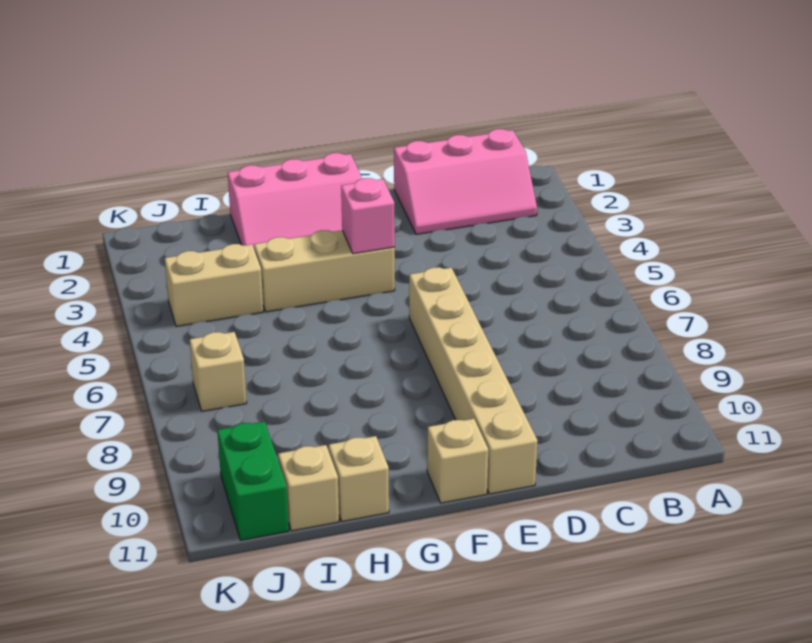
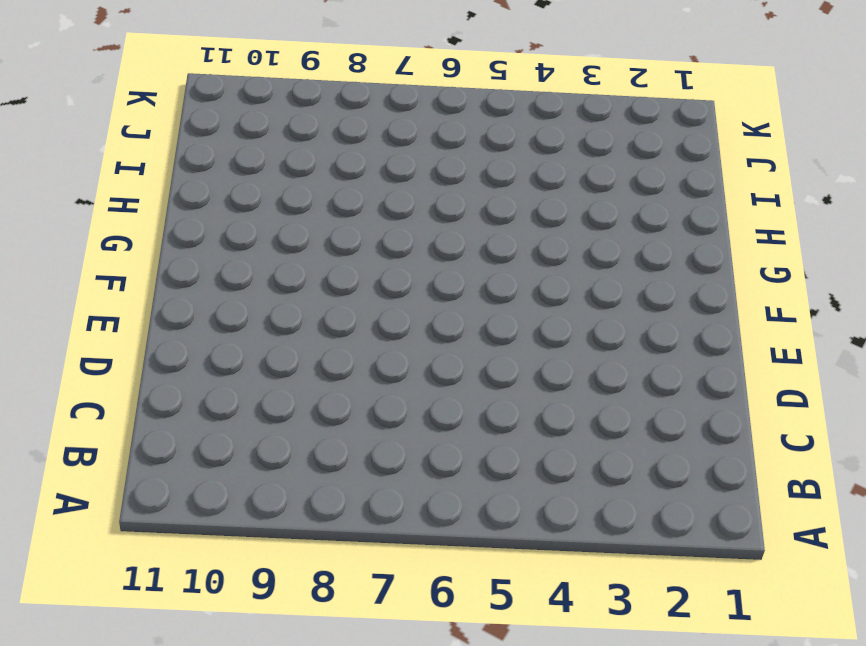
none -> pink 2x3 slope [394,129,537,234]
none -> tan 1x6 brick [409,267,538,494]

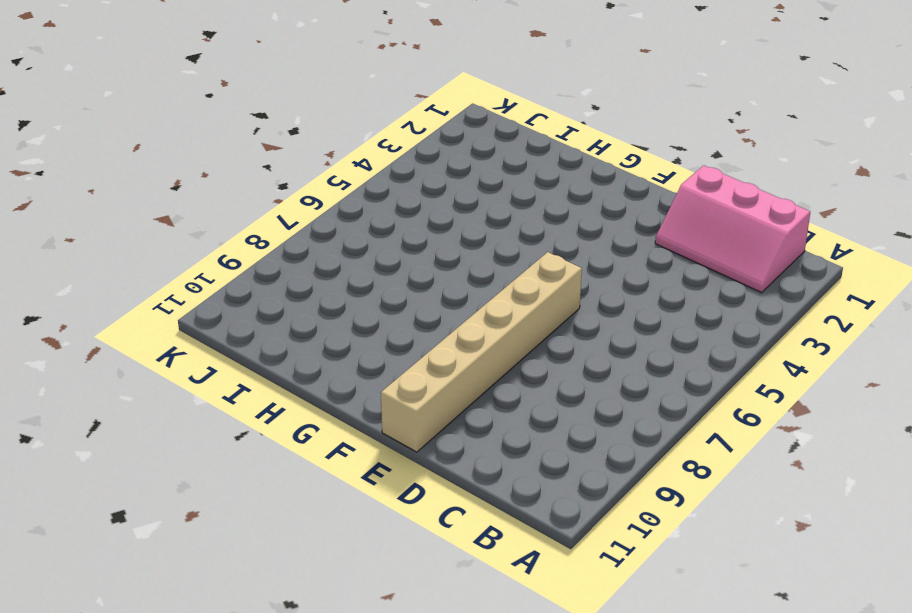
none -> pink 2x3 slope [228,153,362,250]
none -> tan 1x3 brick [254,230,395,312]

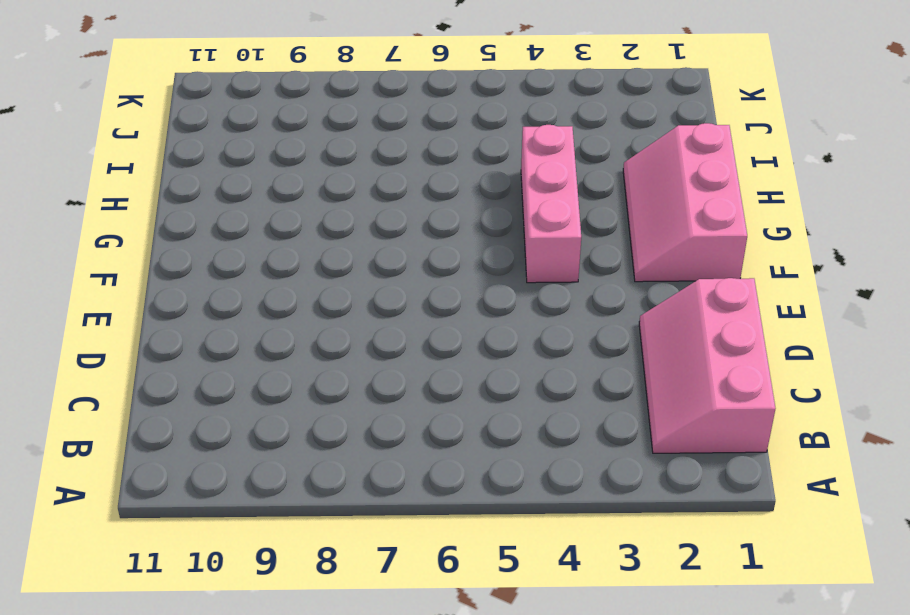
pink 1x3 brick [521,125,581,283] -> tan 1x3 brick [254,230,395,312]
none -> tan 1x6 brick [409,267,538,494]
none -> tan 1x1 brick [427,419,488,503]

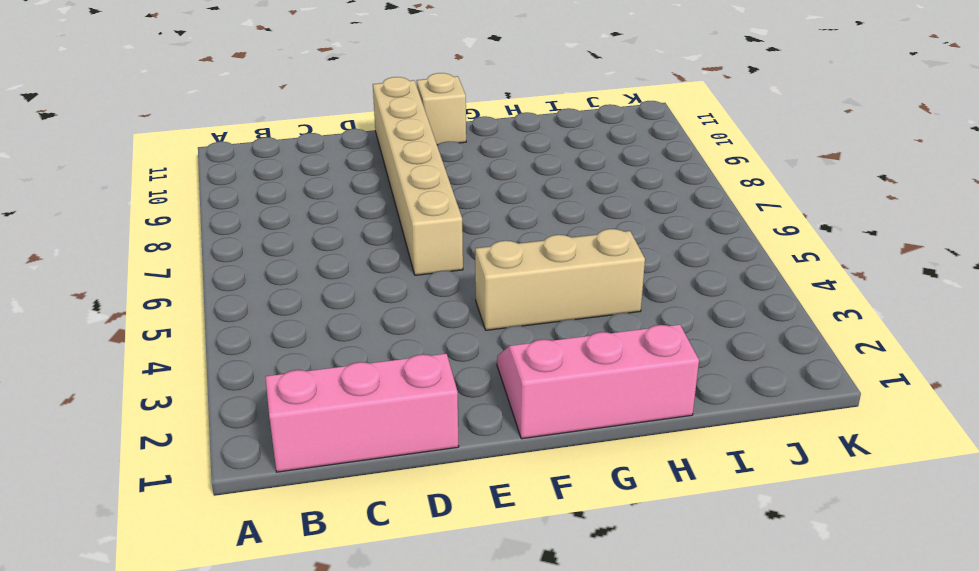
none -> tan 1x1 brick [329,436,389,522]
none -> tan 1x2 brick [165,244,263,326]

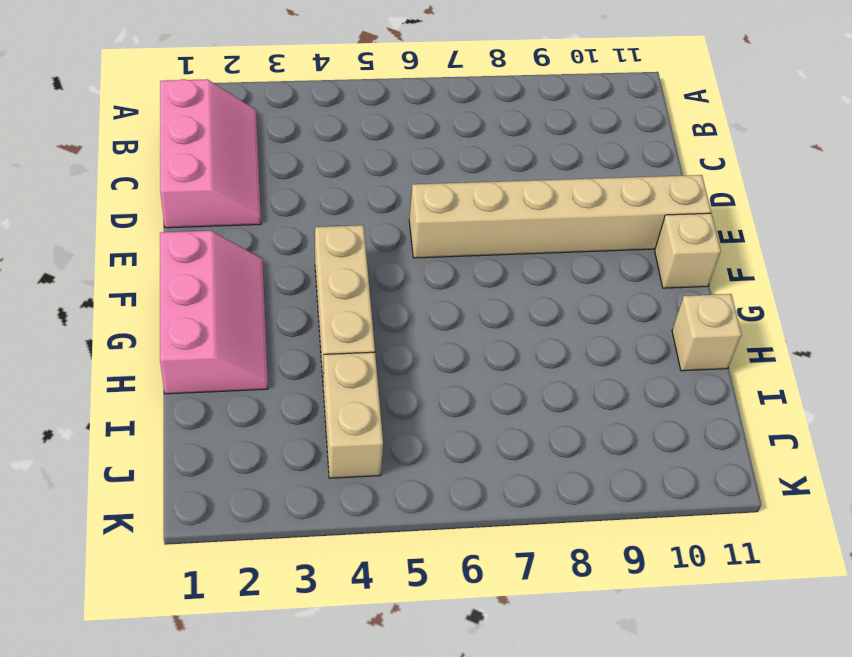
none -> tan 1x1 brick [278,445,339,531]
none -> tan 1x1 brick [190,332,247,411]

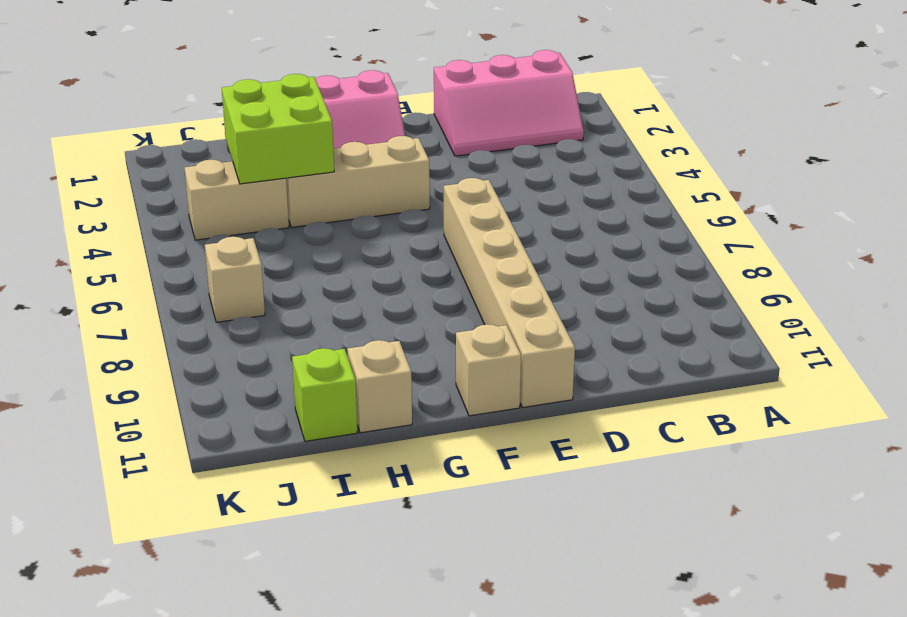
lime 2x2 brick [222,74,334,184] -> none
lime 1x1 brick [292,348,357,441] -> tan 1x1 brick [278,445,339,531]
none -> green 1x2 brick [217,422,289,540]
none -> pink 1x1 brick [341,178,395,254]

